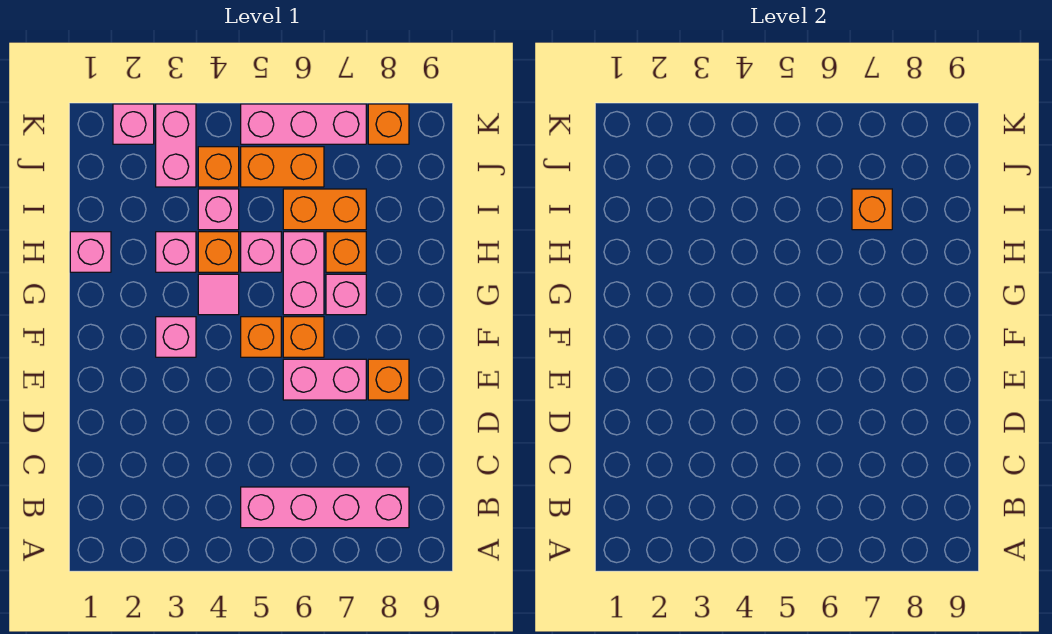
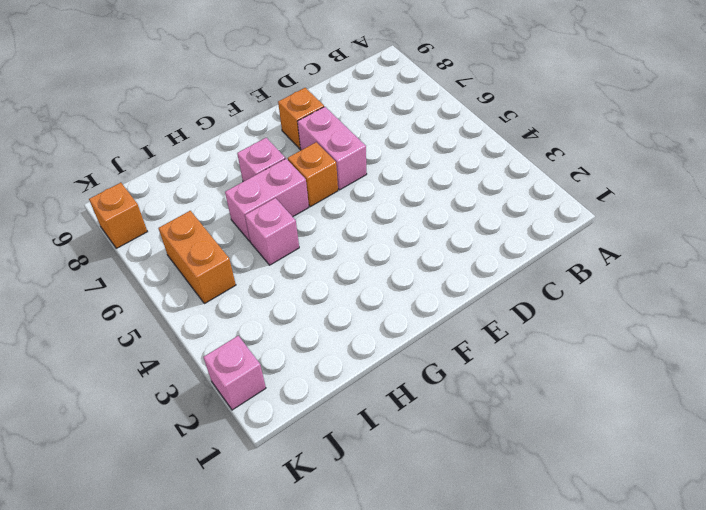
none -> pink 1x4 brick [241,487,409,528]
none -> pink 1x1 brick [156,317,196,357]
none -> orange 1x1 brick [241,317,281,357]

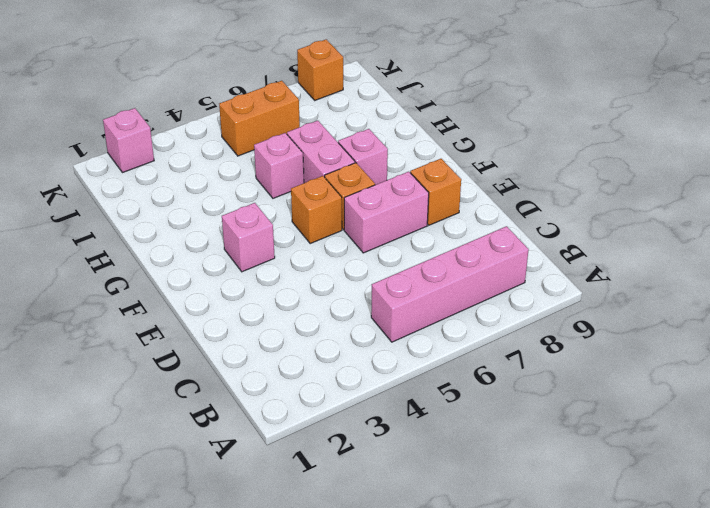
none -> pink 1x1 tile [198,274,239,315]
none -> pink 1x1 brick [70,232,111,272]
none -> pink 1x1 brick [156,232,196,272]

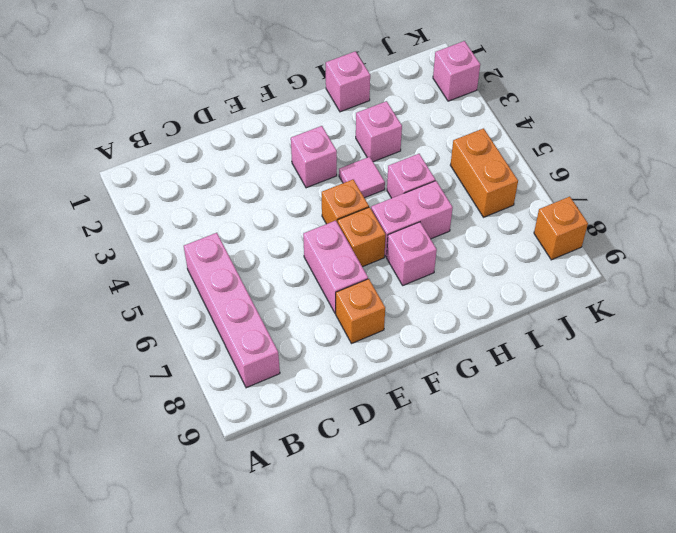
none -> orange 1x1 brick [198,232,239,272]
none -> orange 1x1 brick [326,232,366,272]
none -> pink 1x1 brick [198,189,239,230]

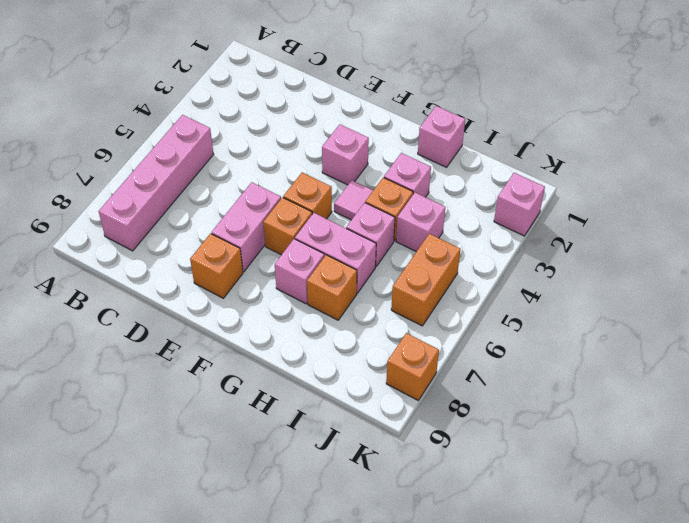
none -> orange 1x2 brick [283,189,366,230]
none -> pink 1x2 brick [156,104,196,187]
none -> orange 1x1 brick [198,147,239,187]

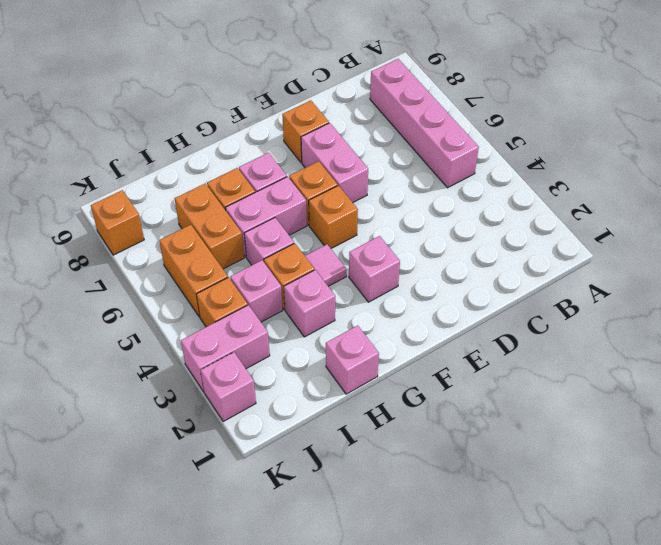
none -> pink 1x3 brick [241,104,366,144]
none -> orange 1x1 brick [852,189,892,230]

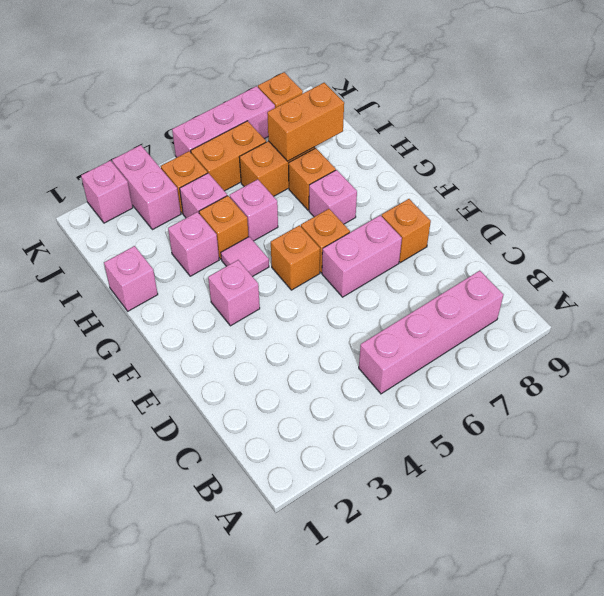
orange 1x2 brick [267,83,344,161] -> orange 1x1 brick [852,189,892,230]
none -> pink 1x2 brick [283,232,324,315]

